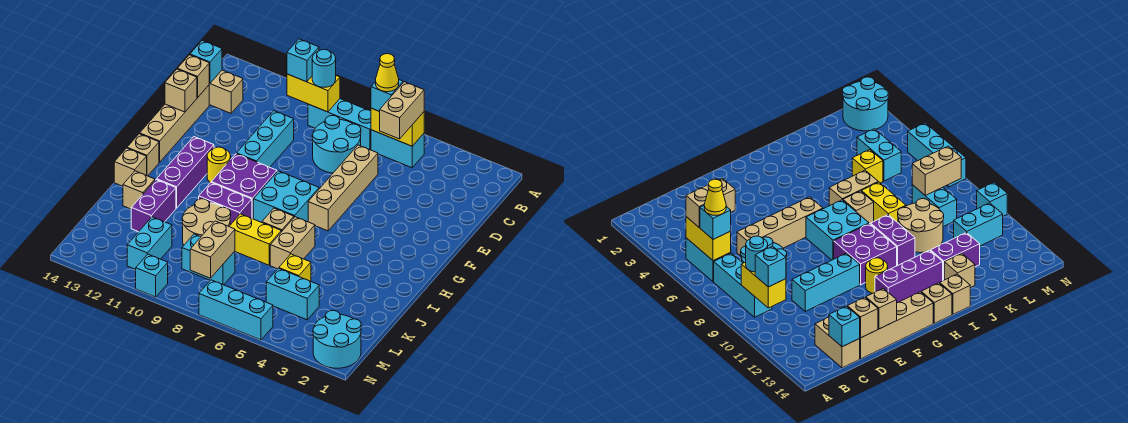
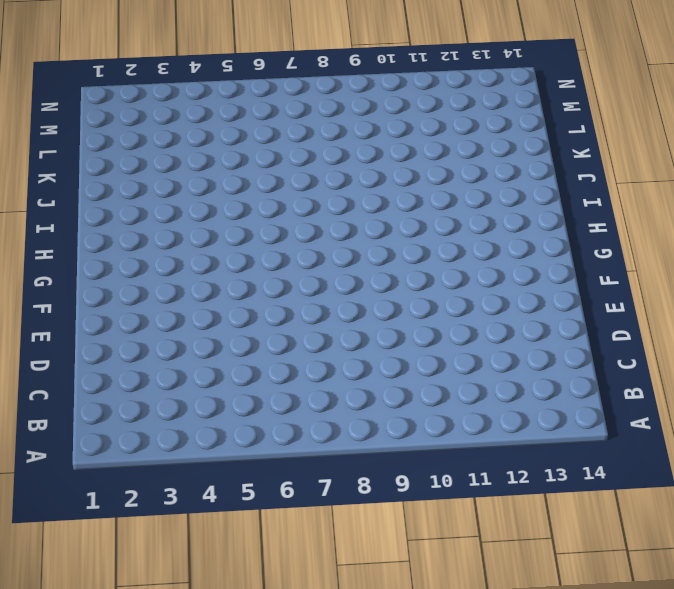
none -> cyan 1x2 brick [371,130,424,168]
none -> cyan 1x3 brick [308,99,371,150]
none -> cyan 2x2 round brick [312,116,361,173]
none -> tan 1x2 brick [209,70,243,113]

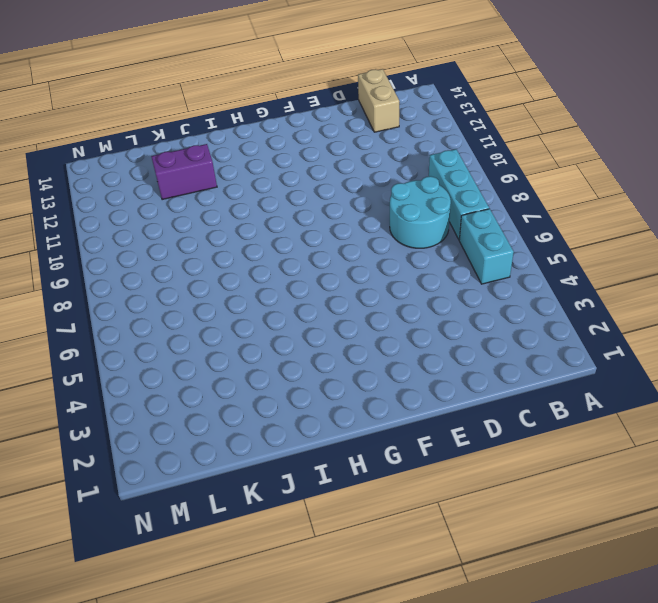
none -> tan 1x4 brick [308,145,378,231]
none -> cyan 1x3 brick [237,111,294,167]
none -> tan 1x4 brick [140,85,209,162]
none -> cyan 2x2 brick [253,171,319,222]

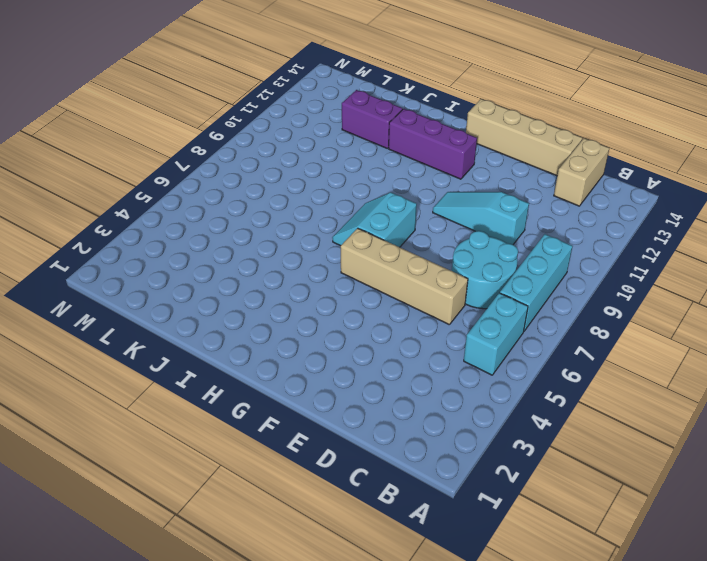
cyan 1x3 slope [433,192,529,245] -> cyan 1x3 brick [237,111,294,167]
cyan 2x2 slope [332,193,417,247] -> cyan 2x2 brick [253,171,319,222]
none -> purple 2x2 brick [211,154,277,219]
none -> yellow 1x1 round brick [207,147,231,183]
none -> tan 1x1 brick [127,134,159,176]
none -> tan 1x2 brick [270,217,315,269]

